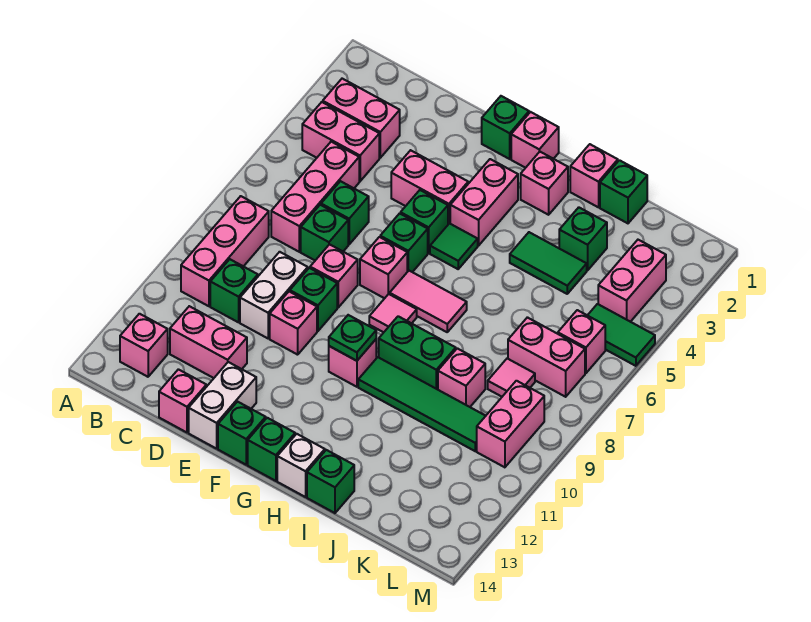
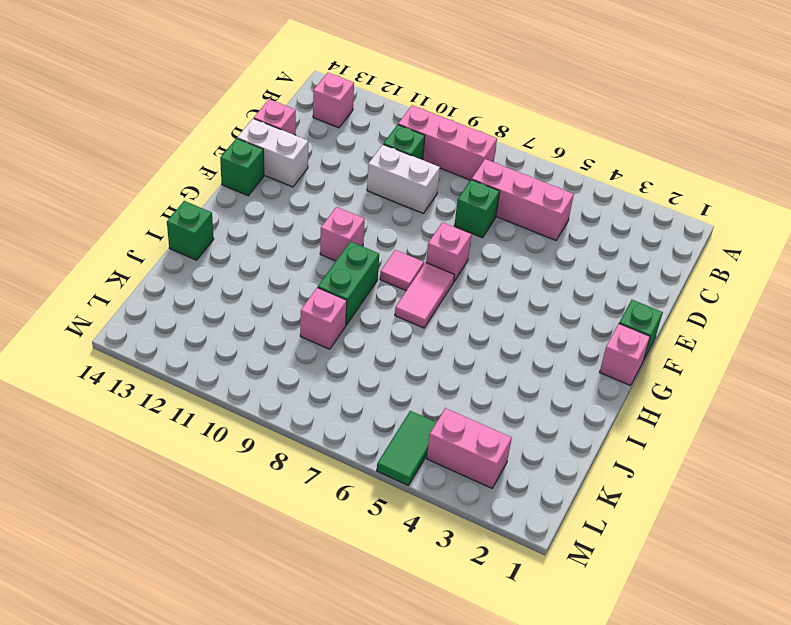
none -> pink 1x2 brick [323,79,400,158]
none -> pink 1x2 brick [302,102,379,181]
none -> pink 1x2 brick [170,306,247,378]
none -> green 1x1 brick [321,181,369,244]

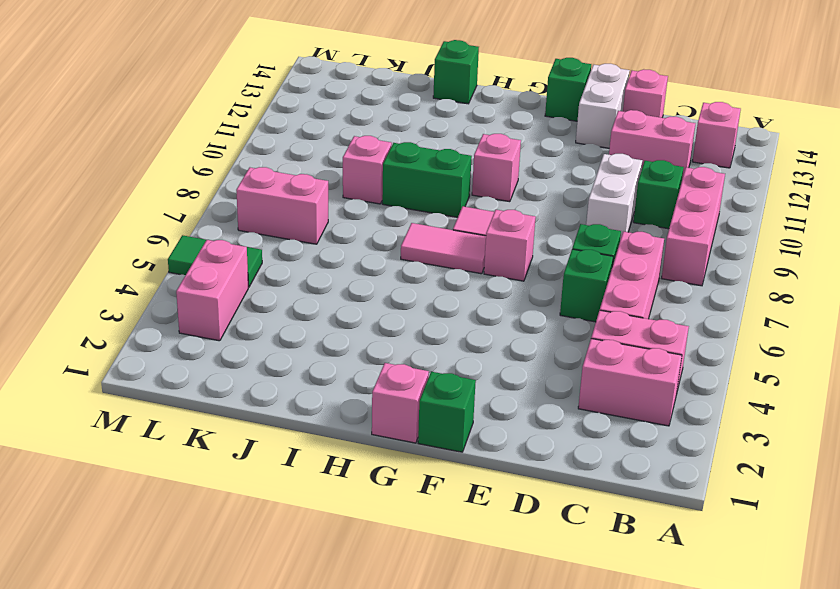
none -> pink 1x2 brick [391,150,468,224]
none -> pink 1x1 brick [310,244,358,307]
none -> green 1x1 brick [290,268,337,331]
none -> pink 1x1 brick [270,292,317,355]

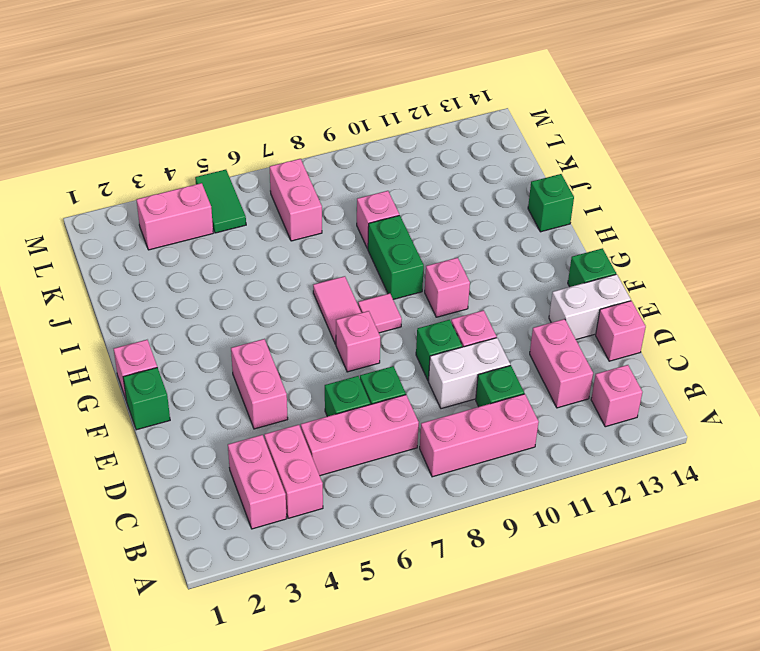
none -> pink 1x1 brick [310,244,358,307]
none -> green 1x1 brick [401,190,448,253]
none -> green 1x1 brick [380,213,428,272]
none -> pink 1x2 brick [450,159,518,246]

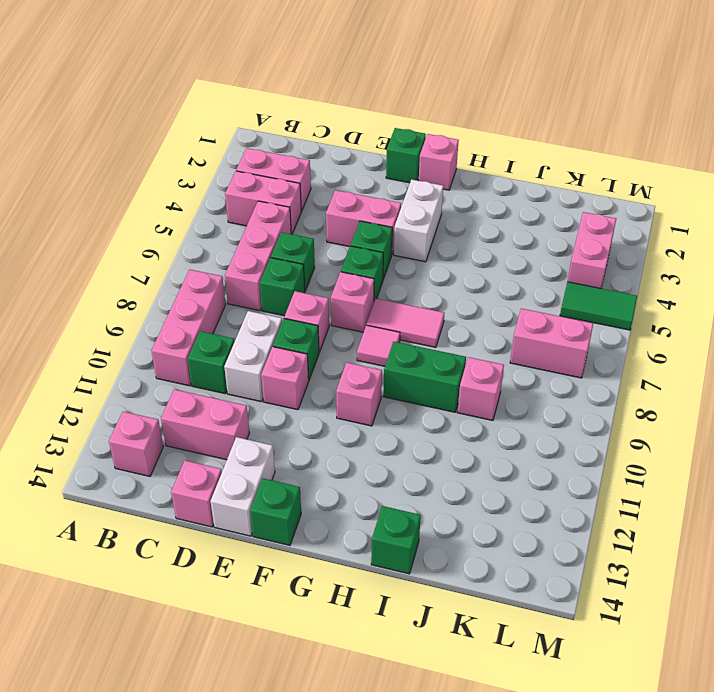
white 1x2 brick [394,180,443,262] -> pink 1x2 brick [450,159,518,246]
none -> green 1x1 tile [430,224,478,269]
none -> green 1x1 brick [248,418,295,481]
none -> pink 1x1 brick [521,152,568,215]
none -> green 1x4 tile [358,357,485,451]

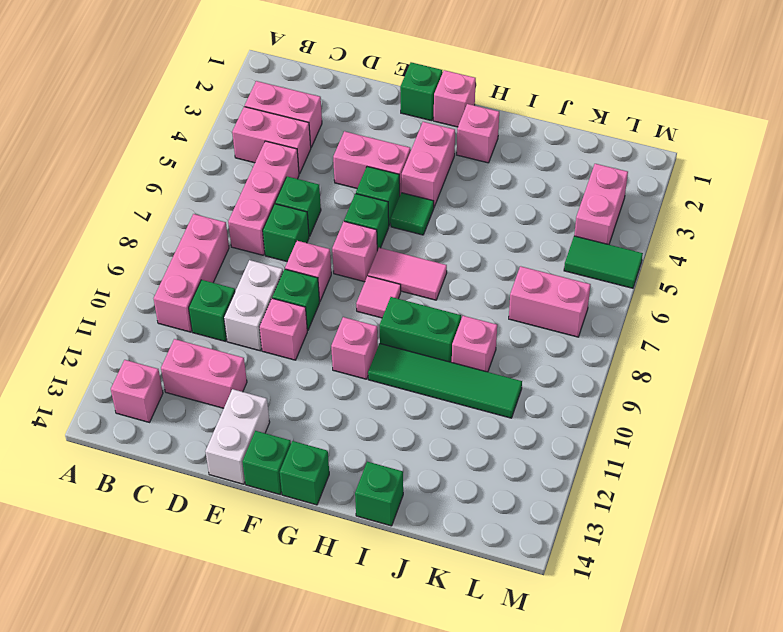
none -> pink 1x1 brick [159,369,206,432]
none -> white 1x1 brick [277,434,325,497]
none -> pink 1x1 brick [570,144,618,207]
none -> green 1x2 tile [510,232,587,294]

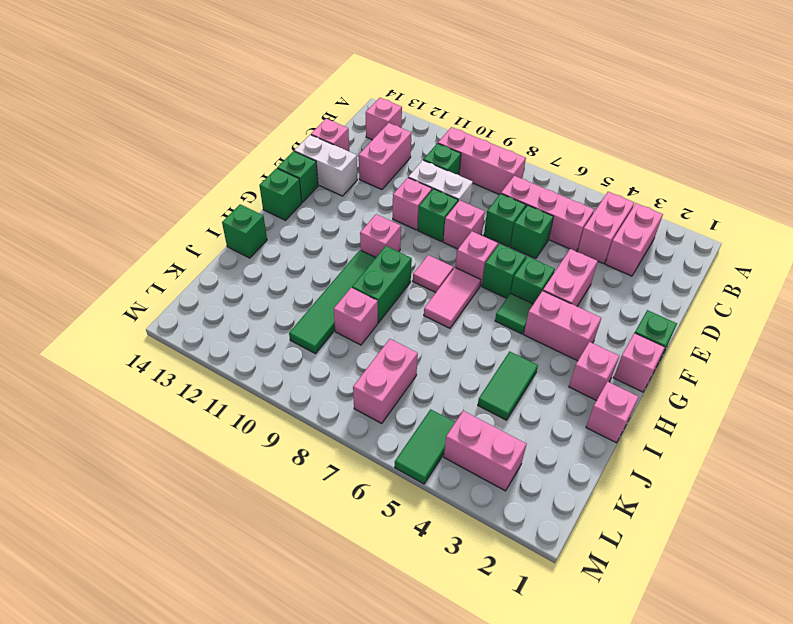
none -> white 1x1 brick [277,434,325,497]
none -> green 1x1 brick [600,160,647,223]
none -> green 1x1 brick [559,207,607,270]
none -> pink 1x1 tile [488,359,535,397]

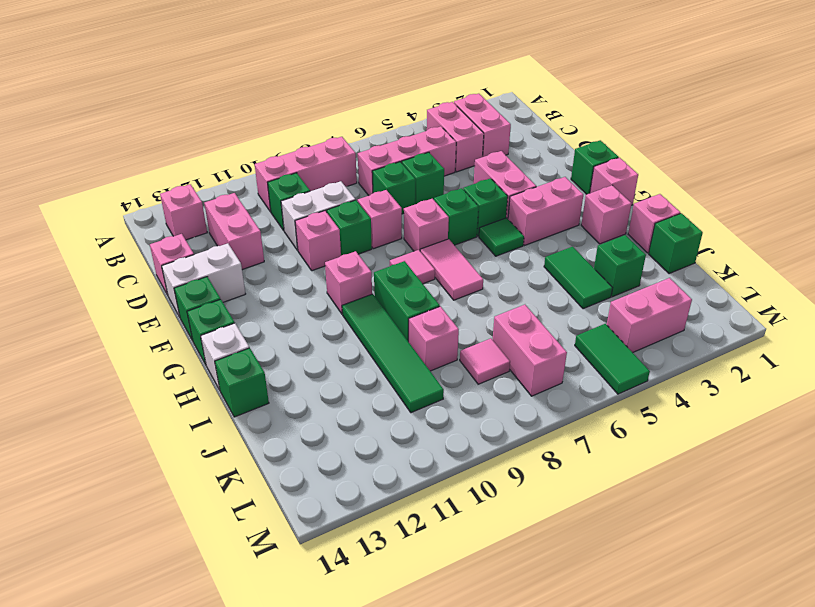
none -> pink 1x1 brick [558,310,605,373]
none -> pink 1x2 brick [477,381,544,467]
none -> green 1x1 plate [329,315,376,361]

